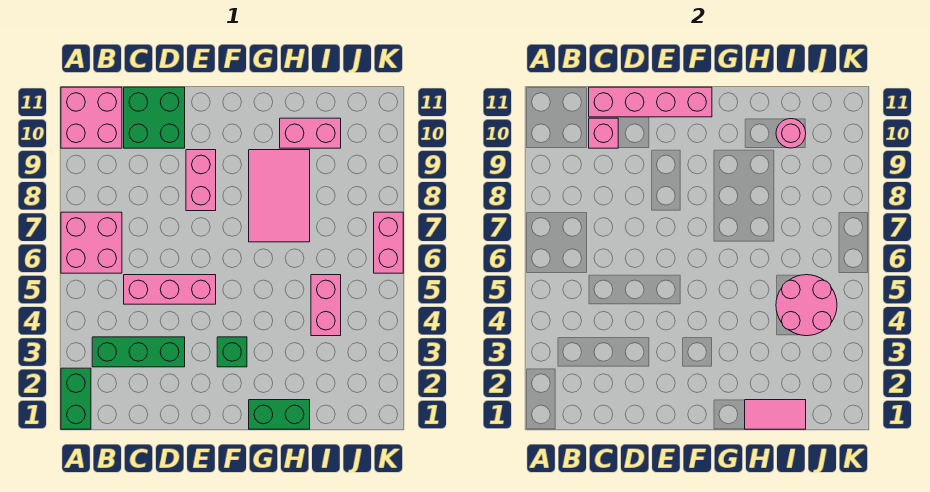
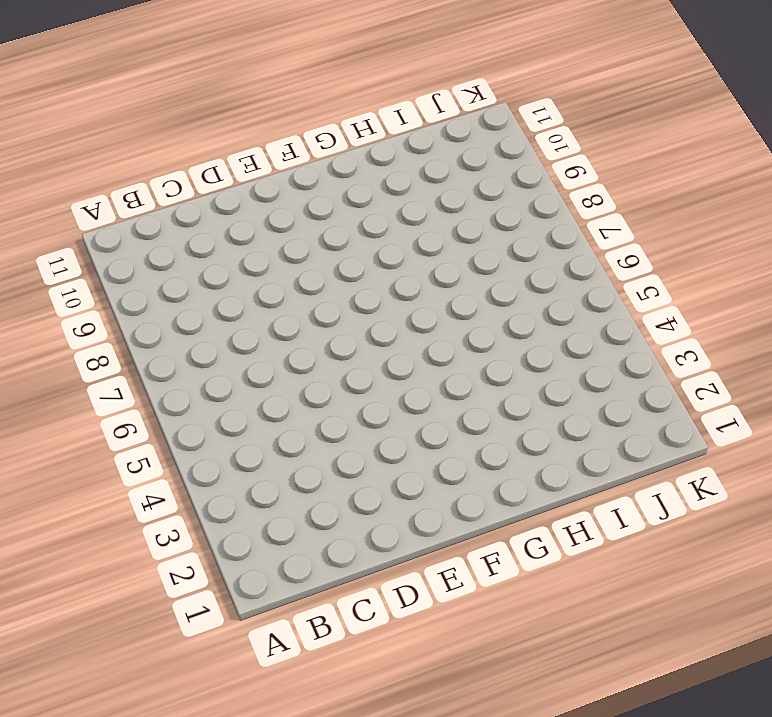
none -> green 1x2 brick [61,368,91,429]
none -> pink 2x2 brick [61,212,122,273]
none -> pink 2x2 brick [61,87,122,148]

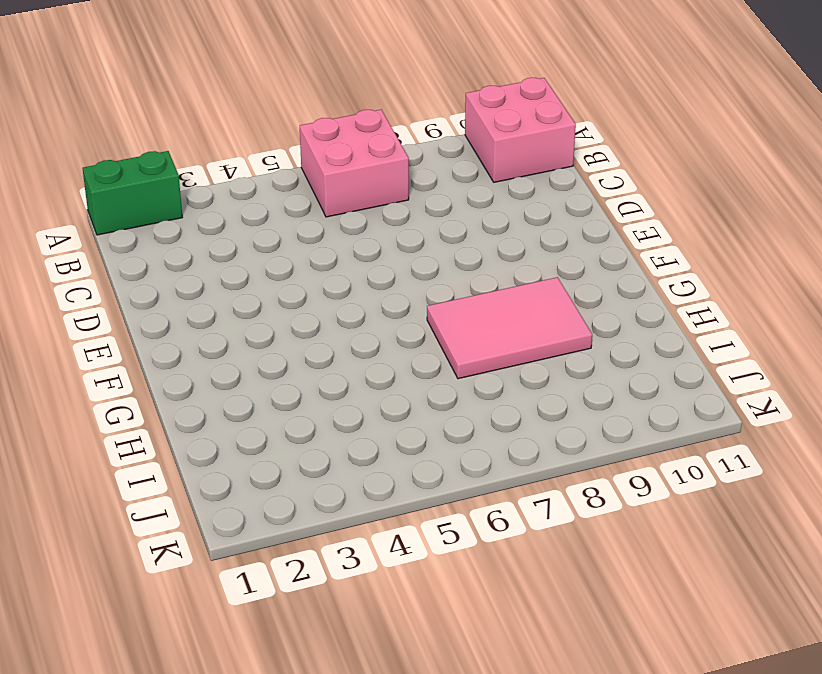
none -> green 1x3 brick [92,337,185,367]
none -> pink 1x3 brick [124,275,216,304]
none -> green 2x2 brick [124,87,185,148]

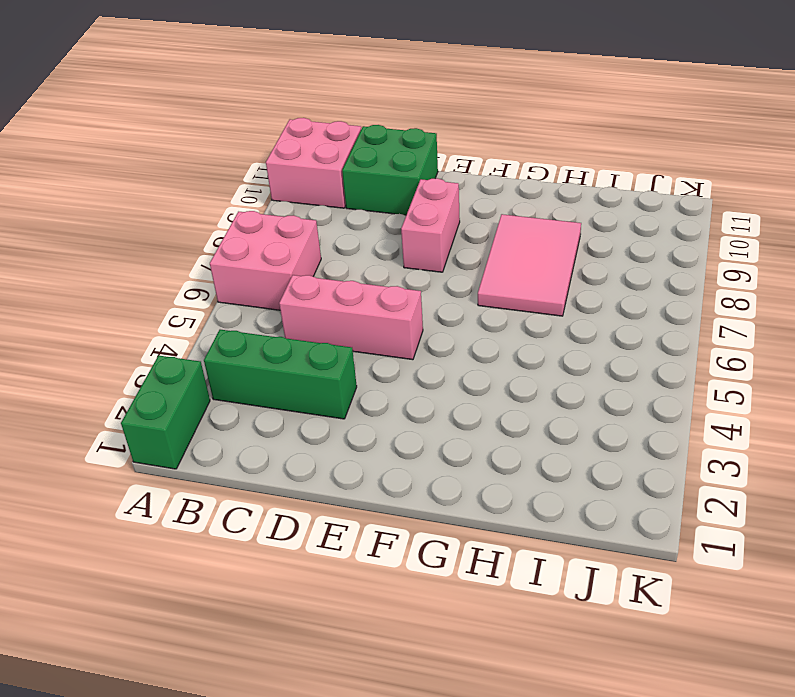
none -> green 1x1 brick [217,337,247,367]
none -> green 1x2 brick [249,400,310,429]
none -> pink 1x2 brick [280,118,341,148]

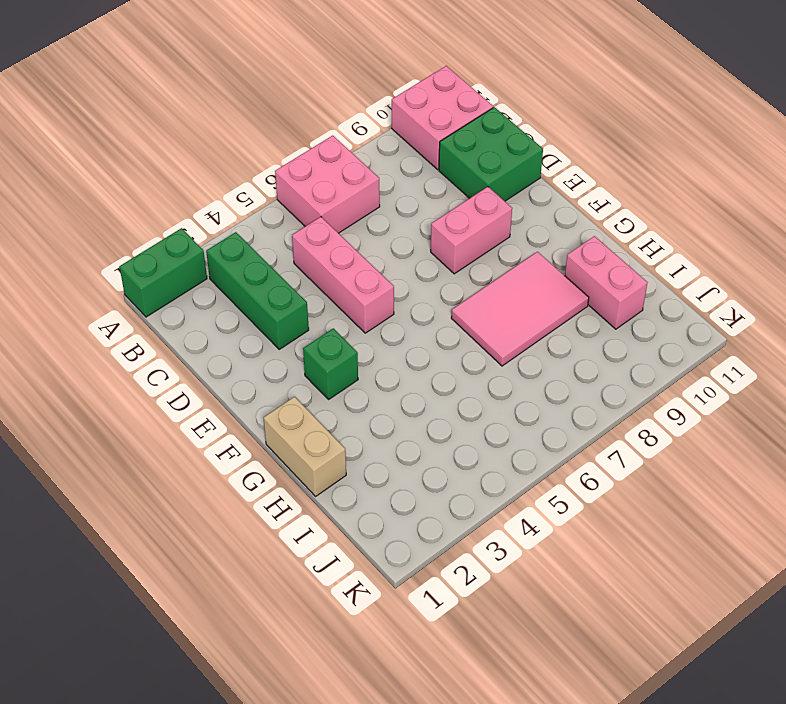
tan 1x2 brick [263,397,346,496] -> green 1x2 brick [249,400,310,429]
none -> pink 1x2 brick [311,275,341,336]
none -> pink 1x2 brick [374,212,403,273]
none -> pink 1x1 brick [589,118,618,148]

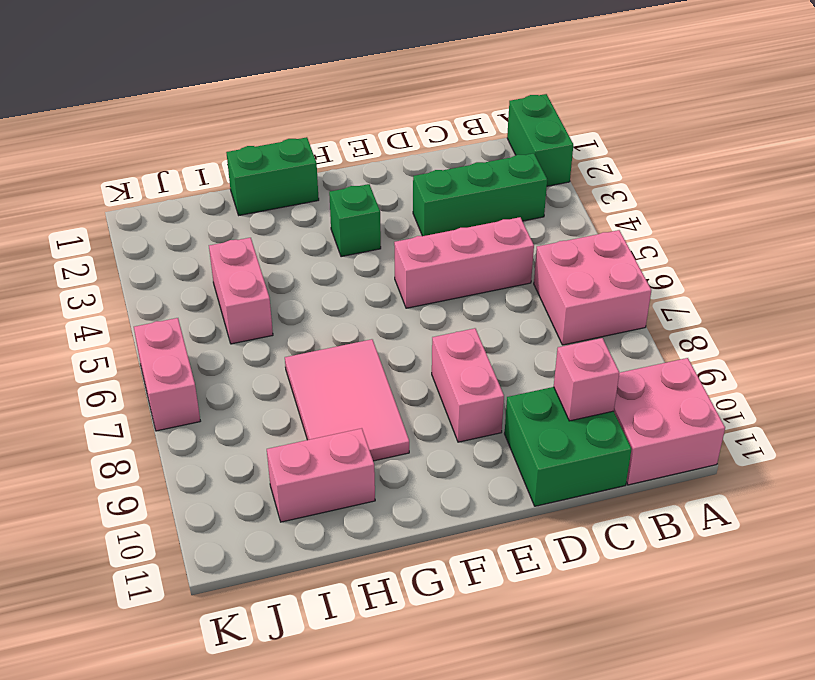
none -> pink 1x4 brick [589,87,712,117]
none -> pink 1x2 tile [745,400,806,429]
none -> pink 2x2 round brick [776,275,837,336]

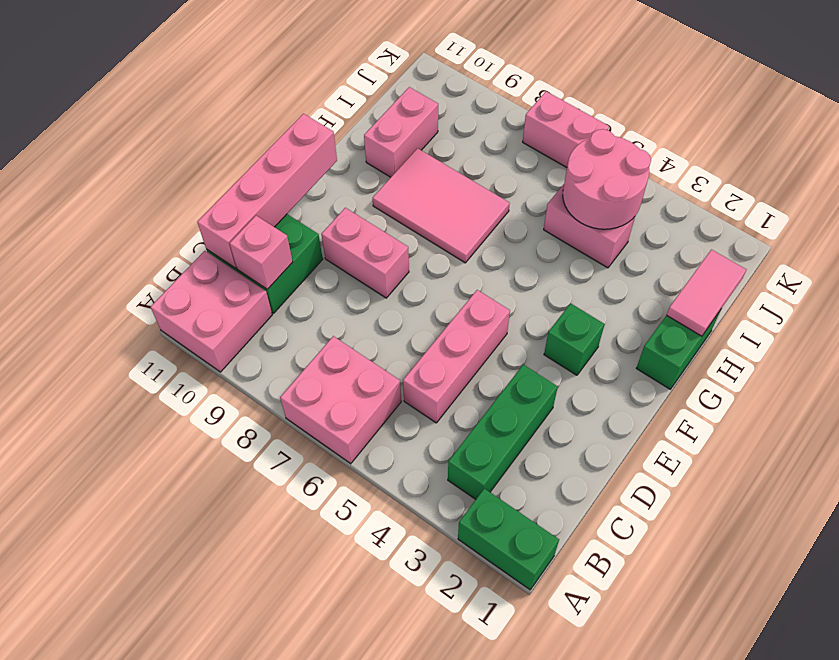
none -> pink 1x1 round brick [776,119,806,148]

